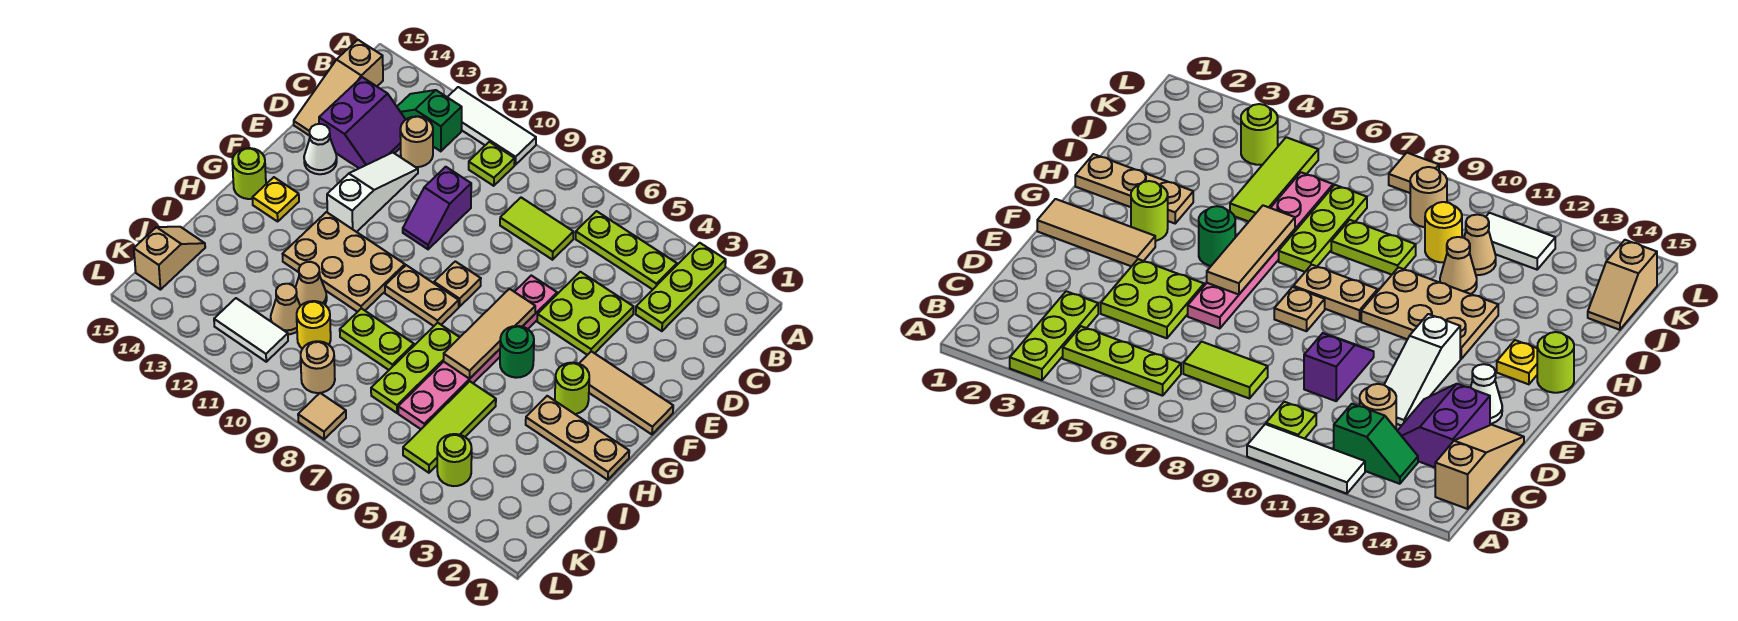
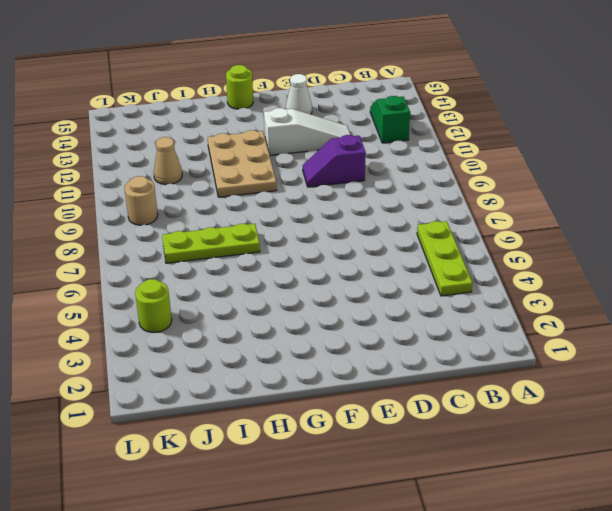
none -> lime 1x3 plate [636,243,726,331]
none -> white 1x3 tile [448,87,536,165]
none -> lime 1x1 plate [469,142,515,186]
none -> tan 1x3 slope [294,40,383,136]

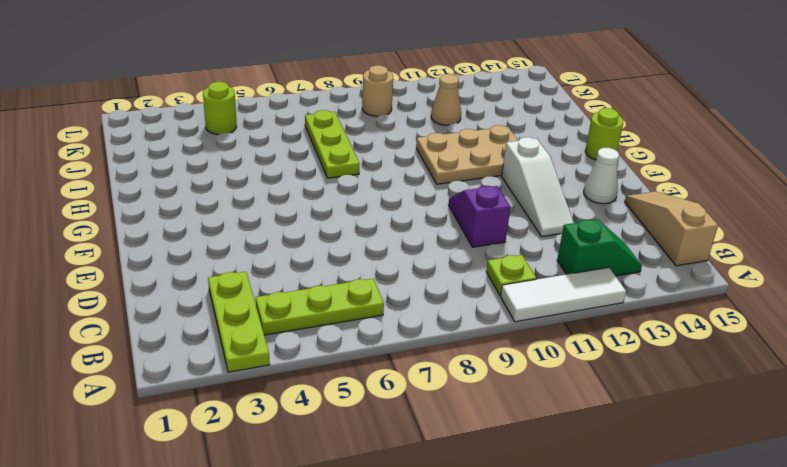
none -> lime 1x2 tile [500,198,574,260]
none -> tan 1x1 round brick [400,116,433,167]
none -> purple 2x2 slope [319,77,406,168]
none -> lime 2x2 plate [537,272,634,355]

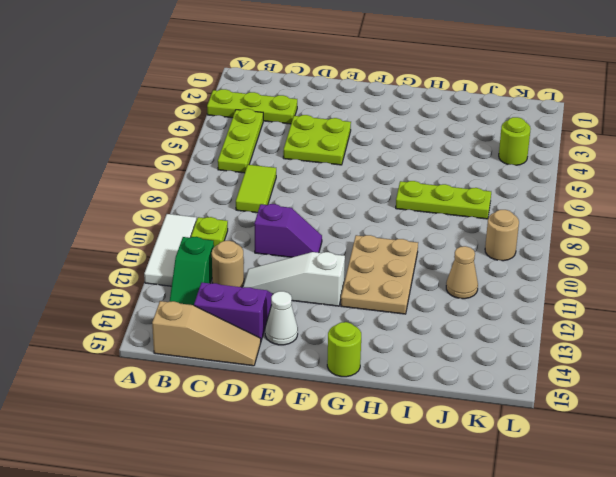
none -> pink 1x6 plate [398,275,557,429]
none -> tan 1x3 tile [579,351,673,434]
none -> tan 1x1 plate [434,261,481,306]
none -> lime 1x1 round brick [555,363,589,414]

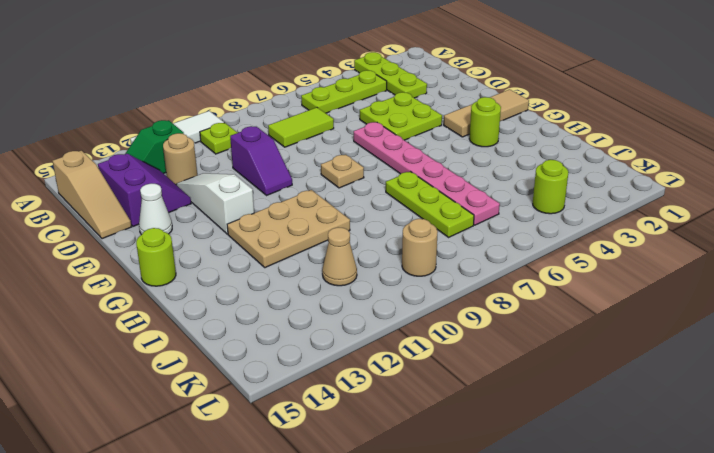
none -> green 1x1 round brick [500,326,534,378]
none -> tan 1x2 plate [385,265,459,326]
none -> yellow 1x1 plate [252,177,299,221]
none -> tan 1x3 plate [526,396,629,480]

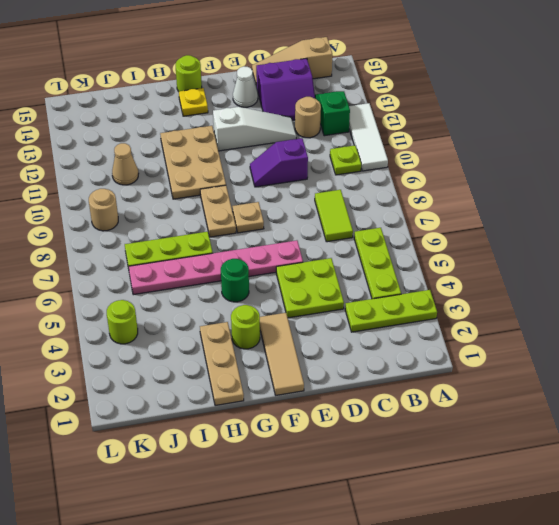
none -> lime 1x3 tile [403,381,496,473]
none -> lime 1x2 plate [340,308,414,370]
none -> tan 1x1 cone [295,262,327,306]
none -> yellow 1x1 round brick [297,301,331,349]

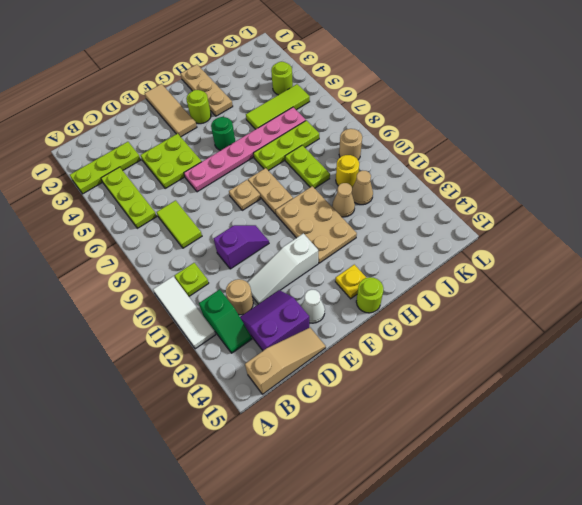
none -> tan 1x2 slope [134,227,205,290]
none -> white 1x2 tile [214,298,288,362]
none -> tan 1x1 tile [298,393,346,439]
none -> tan 1x3 tile [444,289,535,379]

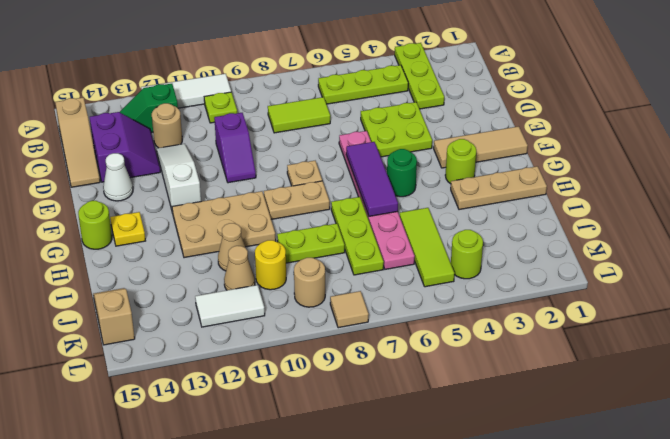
purple 1x3 tile [346,142,398,216] -> tan 1x3 tile [444,289,535,379]

